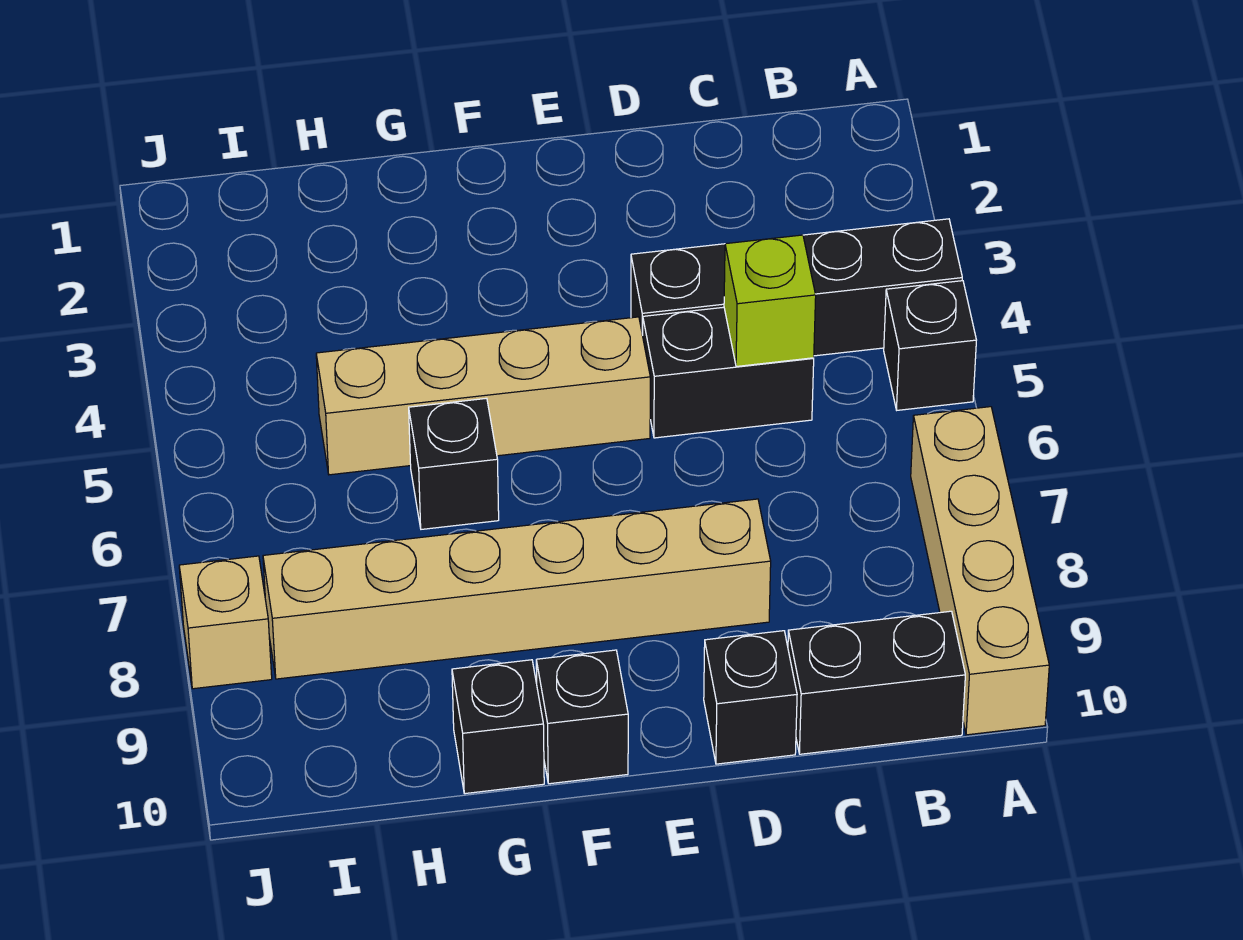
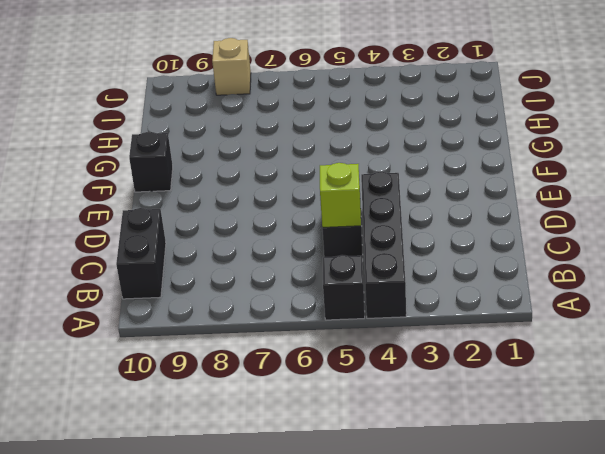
none -> tan 1x4 brick [911,407,1049,735]
none -> tan 1x6 brick [263,499,771,679]
none -> black 1x1 brick [704,631,797,764]

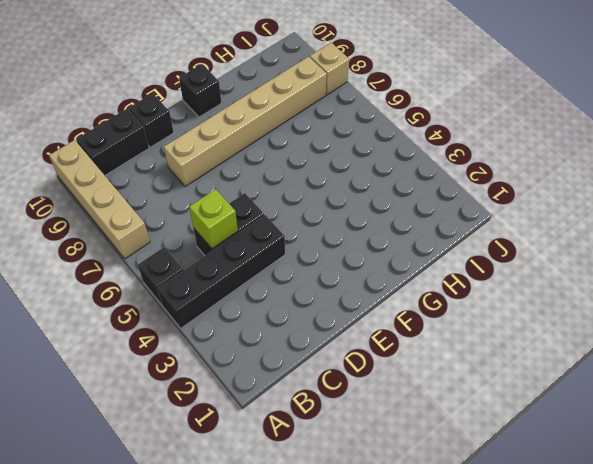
none -> tan 1x4 brick [316,317,650,475]
none -> black 1x1 brick [409,398,499,529]
none -> black 1x1 brick [452,660,544,794]

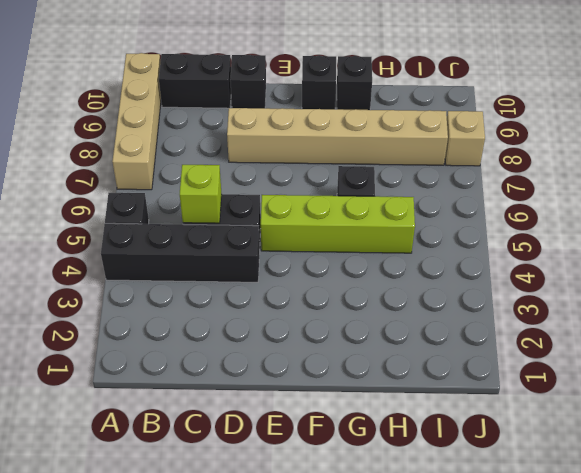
lime 1x4 brick [261,195,415,253] -> tan 1x4 brick [316,317,650,475]

